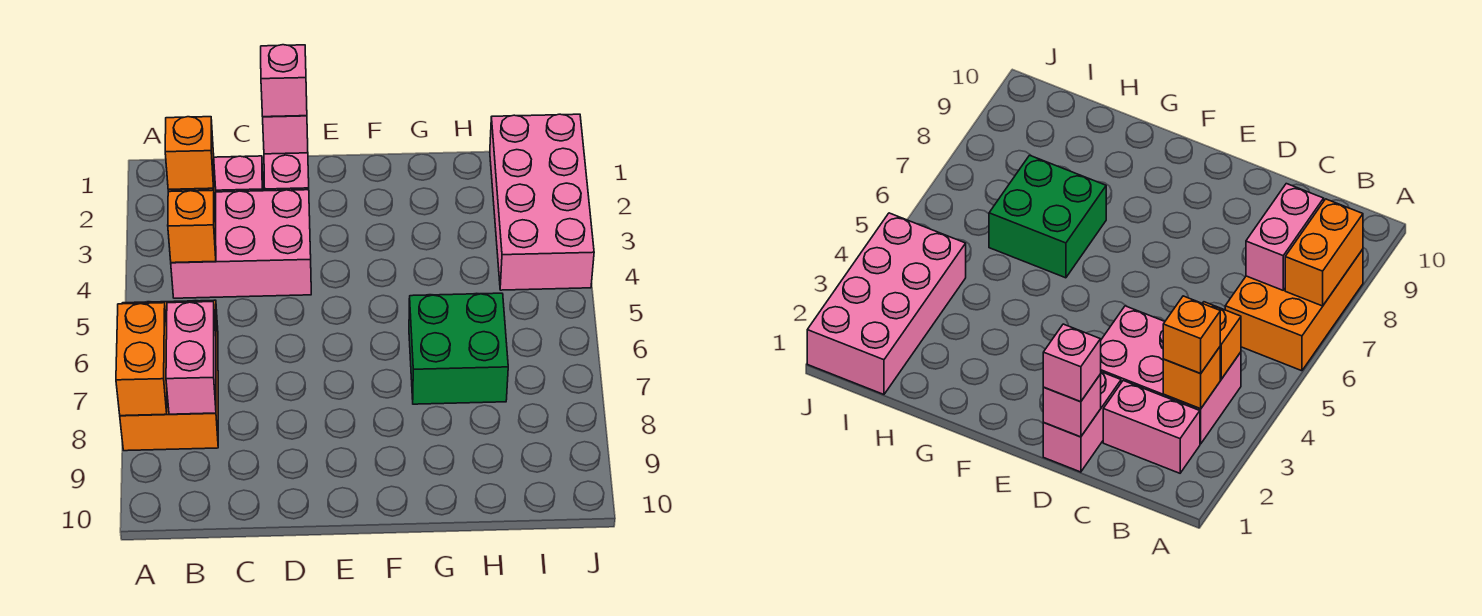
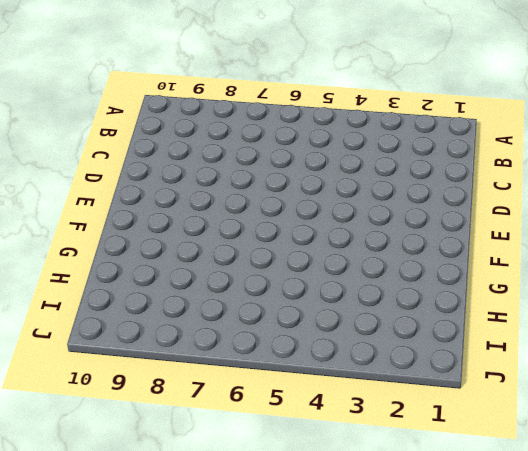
none -> orange 2x3 brick [120,300,218,451]
none -> pink 1x2 brick [214,156,263,192]
none -> pink 2x3 brick [171,190,311,298]

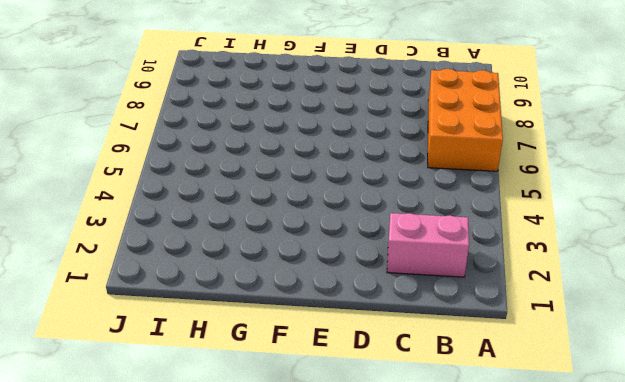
none -> pink 2x3 brick [171,190,311,298]
none -> pink 1x2 brick [264,153,309,191]
none -> green 2x2 brick [409,293,508,404]

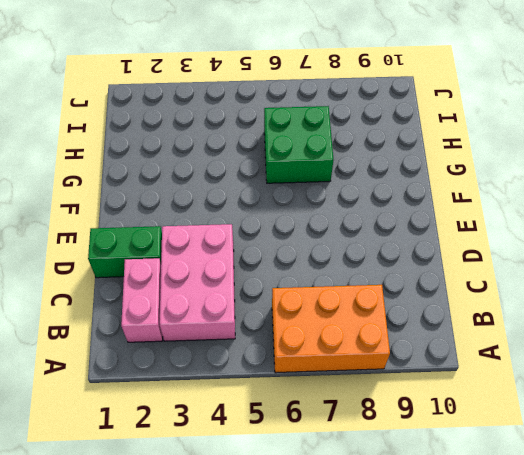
green 1x2 brick [88,226,162,278] -> pink 1x2 brick [264,153,309,191]
none -> pink 2x4 brick [490,114,594,290]
none -> orange 1x2 brick [116,303,167,416]
none -> orange 1x1 brick [1163,347,1220,409]

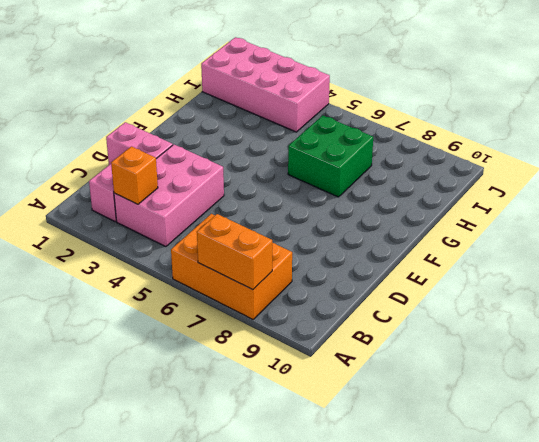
none -> orange 1x1 brick [168,190,216,263]
none -> pink 1x2 brick [166,302,216,414]
none -> pink 1x1 brick [263,116,308,154]

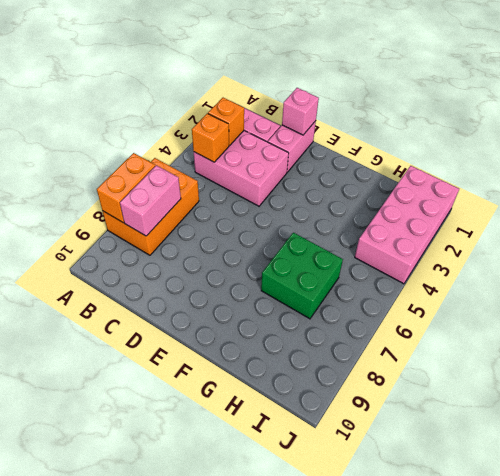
none -> orange 1x1 brick [165,117,214,189]
none -> pink 1x1 brick [261,45,307,117]

